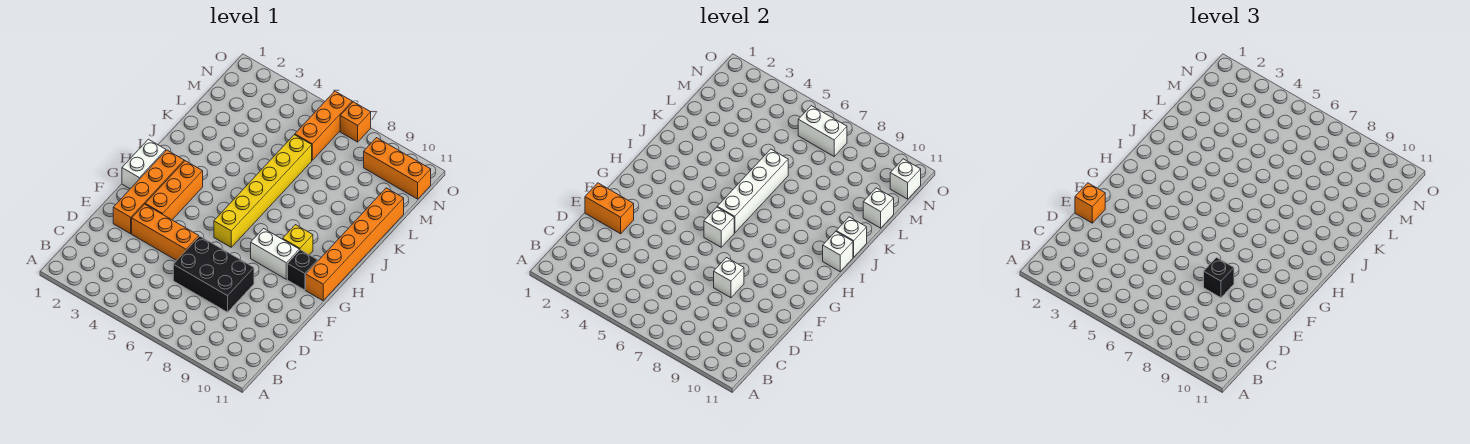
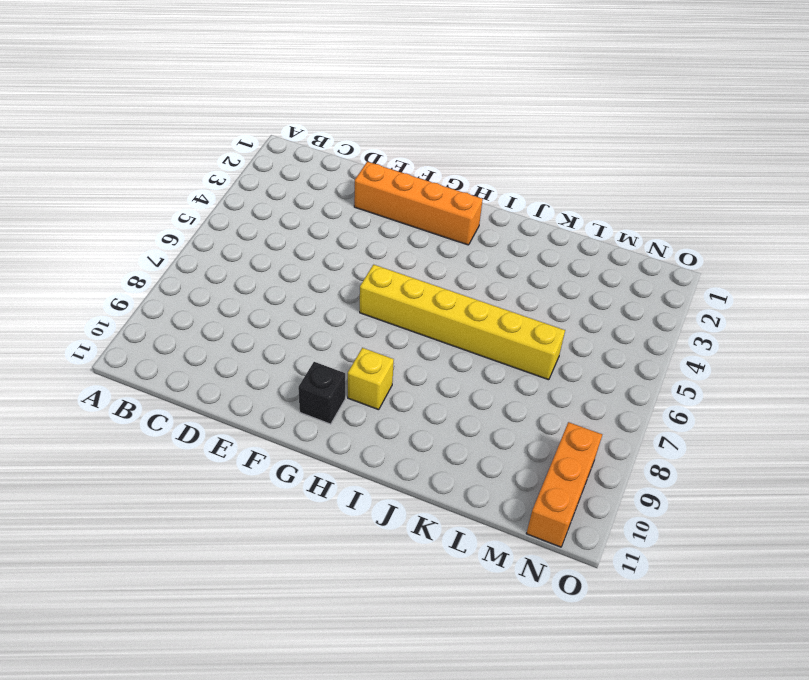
none -> black 2x3 brick [173,236,254,312]
none -> orange 1x3 brick [132,204,199,260]
none -> orange 1x3 brick [145,161,203,220]

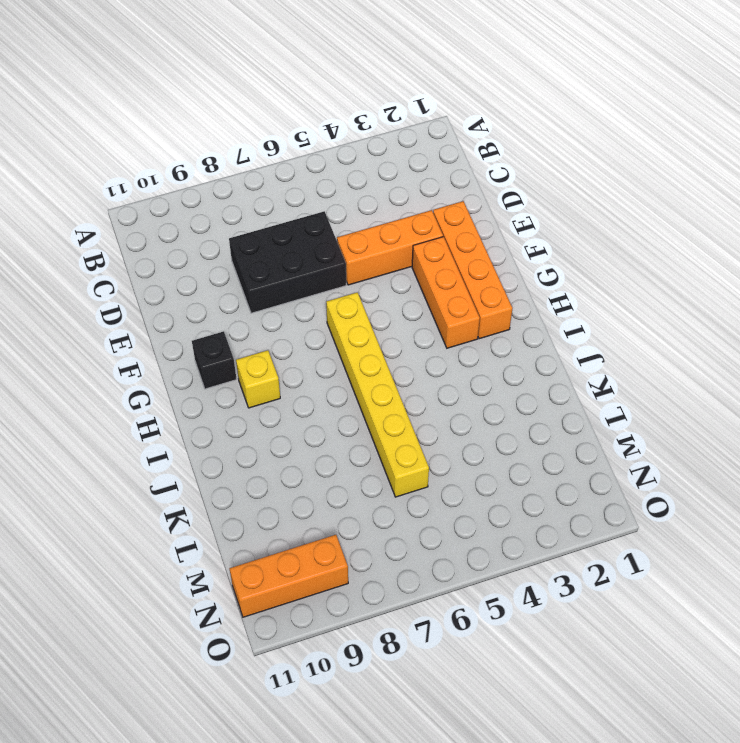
none -> white 1x2 brick [122,139,166,189]
none -> white 1x2 brick [251,229,299,279]
none -> orange 1x6 brick [306,188,404,301]

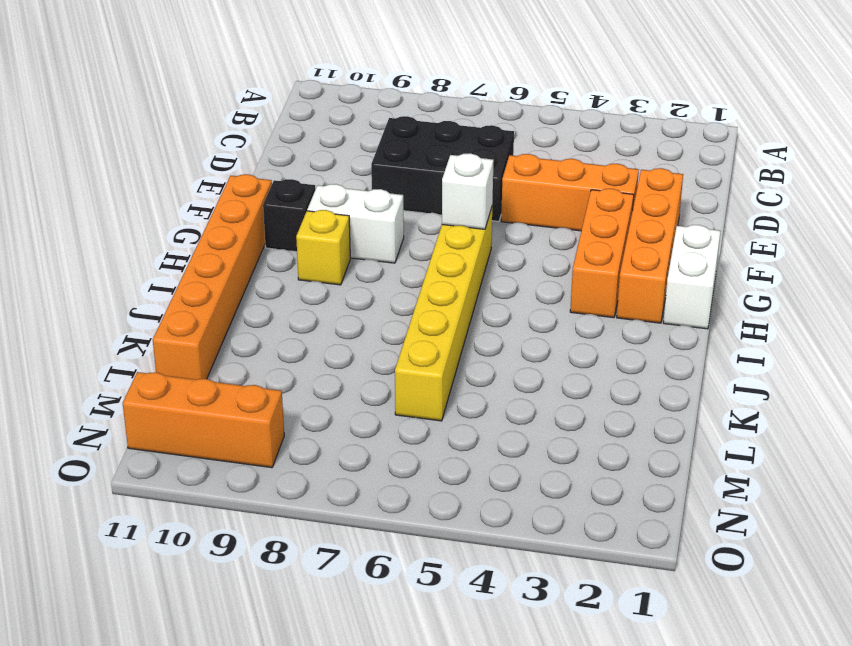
none -> orange 1x3 brick [295,91,352,160]
none -> orange 1x1 brick [340,102,371,142]
none -> orange 1x2 brick [585,183,634,234]

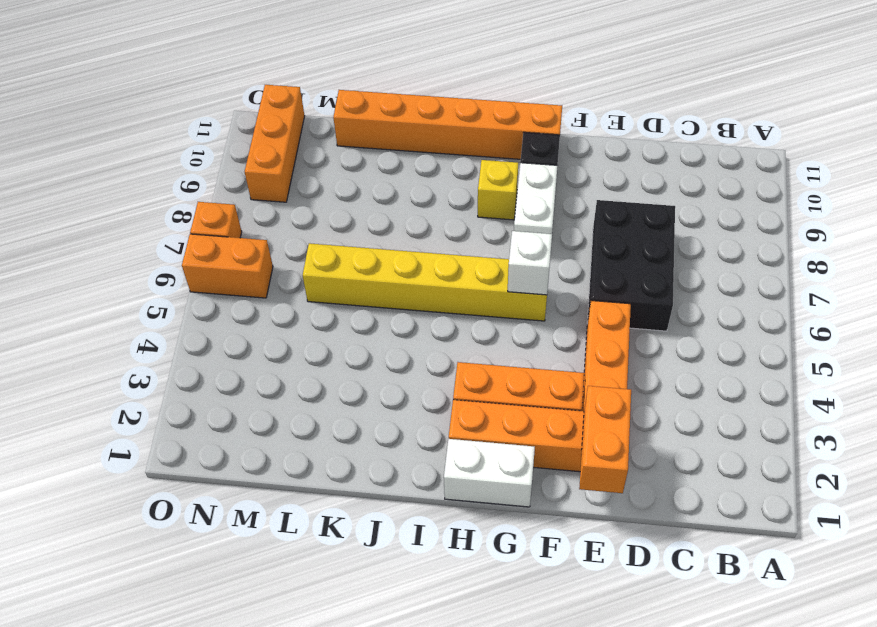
orange 1x2 brick [182,234,273,298] -> orange 1x3 brick [295,91,352,160]
none -> white 1x1 brick [714,258,744,298]
none -> white 1x4 brick [717,149,788,233]
none -> white 1x1 brick [823,231,853,271]

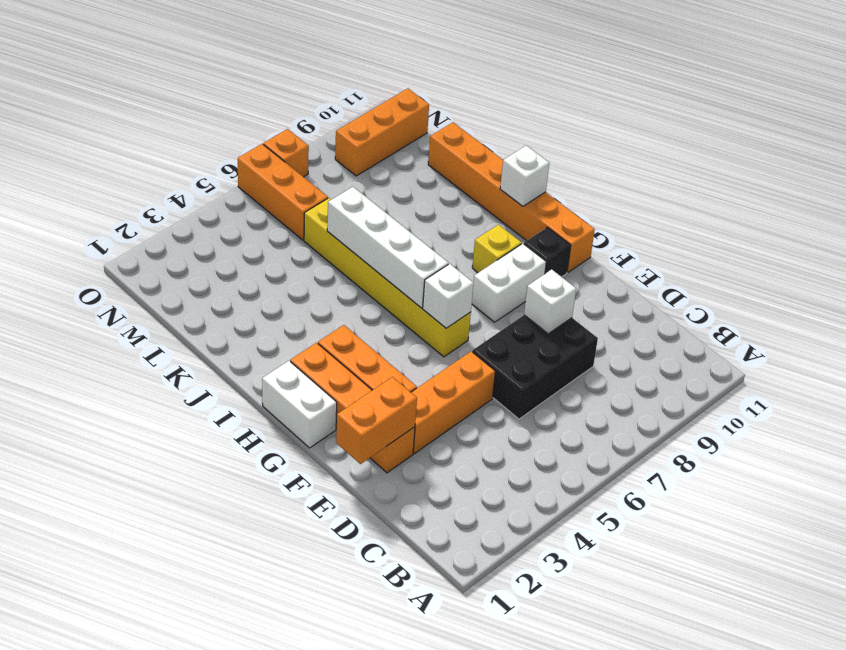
none -> white 1x1 brick [836,217,867,257]
none -> white 1x1 brick [863,188,894,228]
none -> white 1x2 brick [798,106,847,156]

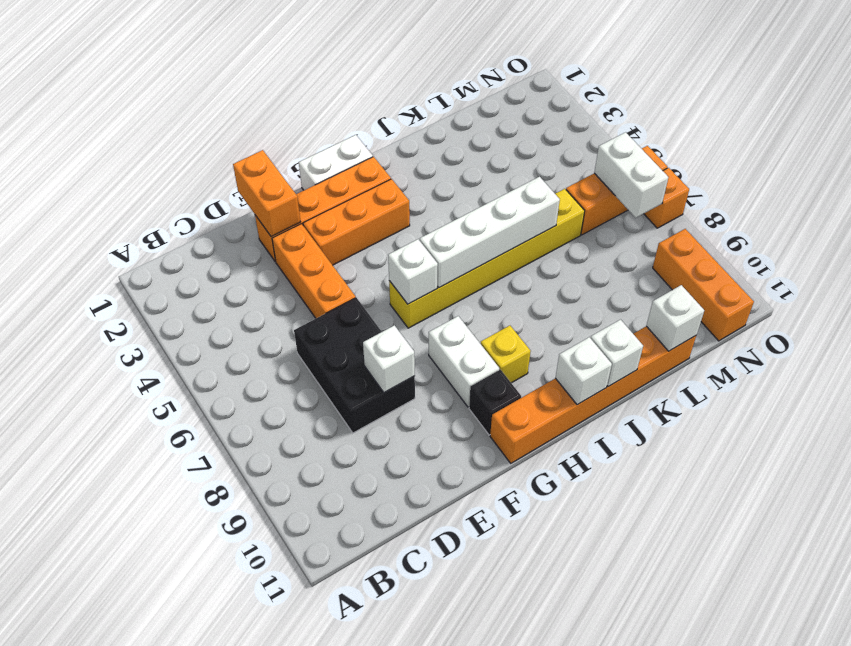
none -> white 1x1 brick [890,159,921,199]
none -> orange 1x1 brick [1075,183,1105,223]
none -> black 1x1 brick [1204,258,1234,298]

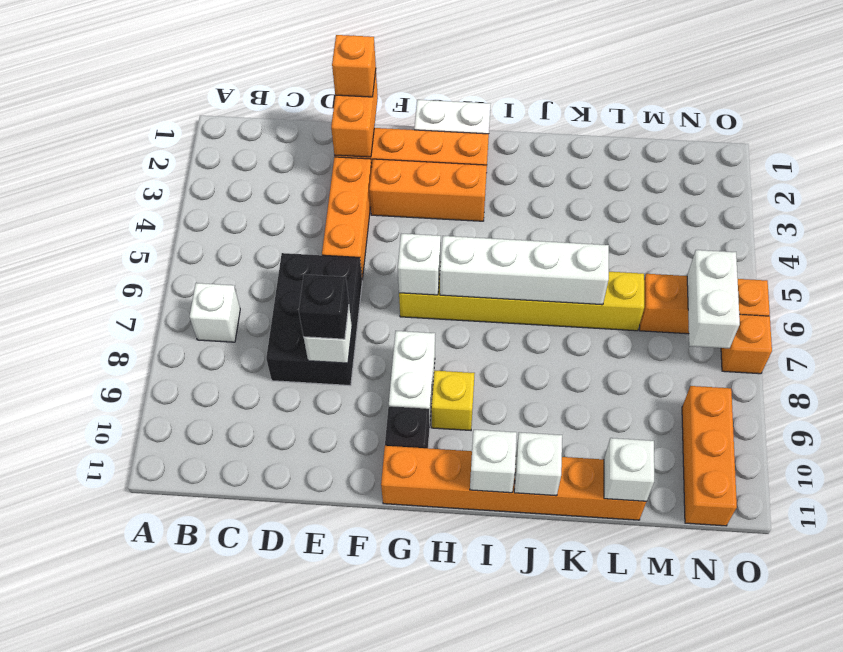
white 1x1 brick [189,283,240,342] -> white 1x1 brick moved to [890,159,921,199]

